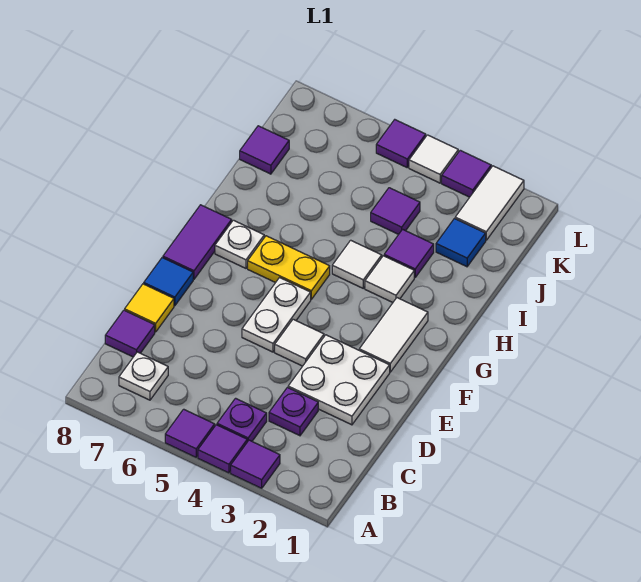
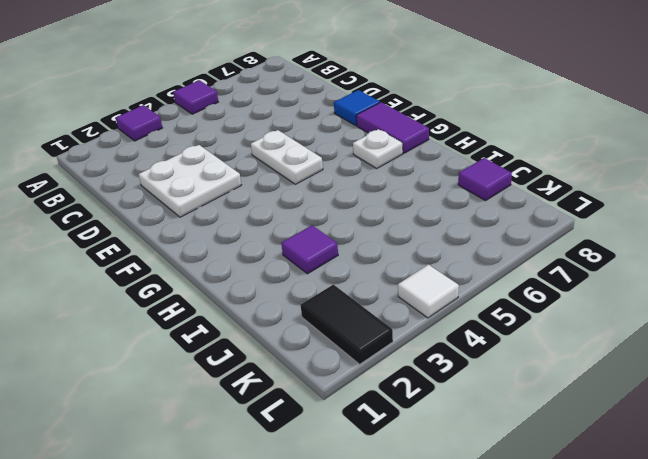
black 1x2 tile [301,285,393,364] -> white 1x2 tile [455,166,524,240]
none -> purple 1x1 tile [198,425,247,473]
none -> purple 1x1 plate [217,398,267,442]
none -> white 1x1 plate [119,352,168,400]

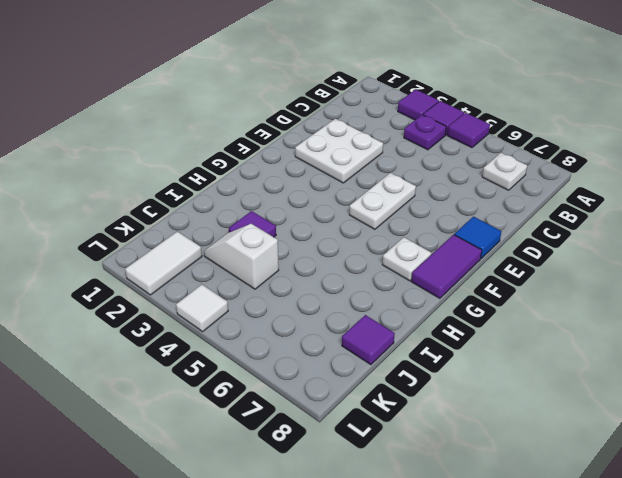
white 1x2 slope [204,224,279,289] -> purple 1x1 tile [371,188,420,234]
none -> purple 1x1 plate [269,388,318,436]
none -> purple 1x1 tile [105,310,155,357]
none -> yellow 1x1 tile [125,284,174,332]

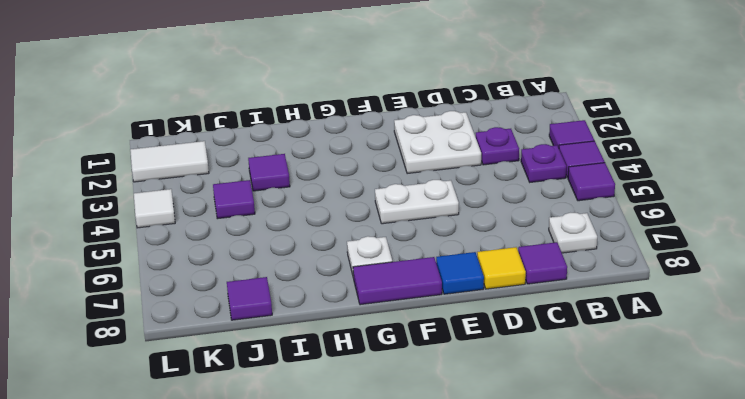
none -> white 1x1 tile [275,319,324,366]
none -> white 1x2 tile [359,298,428,372]
none -> yellow 1x2 plate [248,236,330,299]

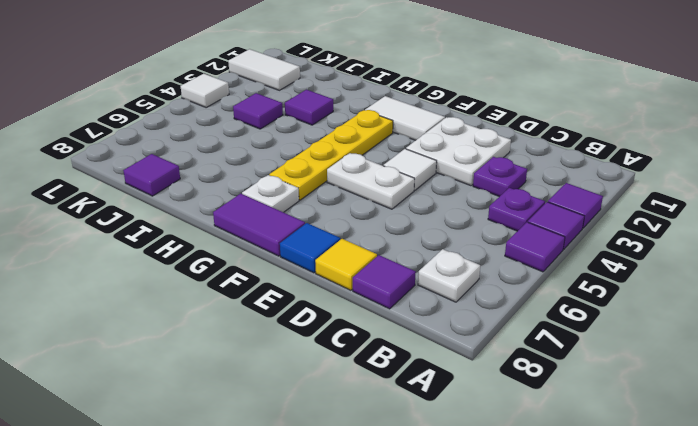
yellow 1x4 plate [269,110,393,200] -> yellow 1x2 plate [248,236,330,299]
none -> white 1x1 tile [365,256,414,302]
none -> white 1x1 tile [332,240,382,288]
none -> blue 1x1 tile [436,219,486,267]

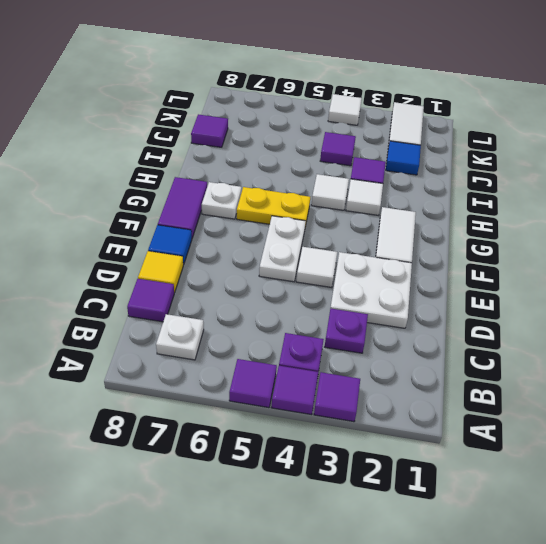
none -> purple 1x1 tile [442,150,491,197]
none -> purple 1x1 tile [376,120,426,167]

